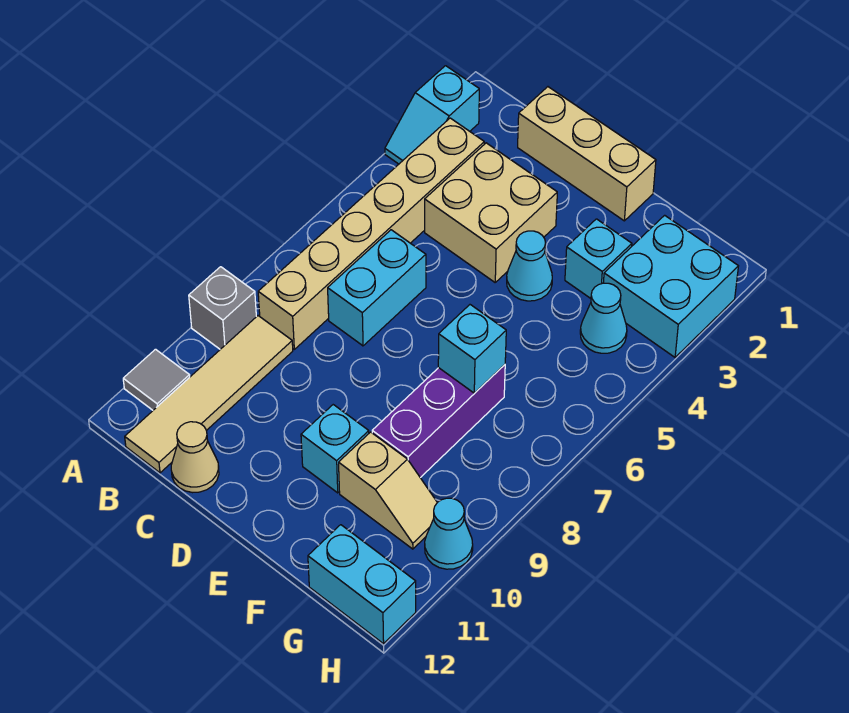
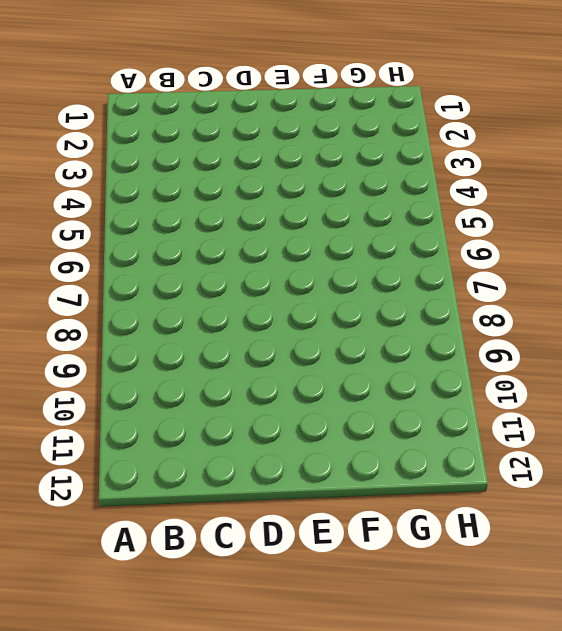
none -> cyan 1x2 slope [385,66,479,164]
none -> grey 1x1 brick [189,267,256,349]
none -> grey 1x1 tile [123,349,190,410]

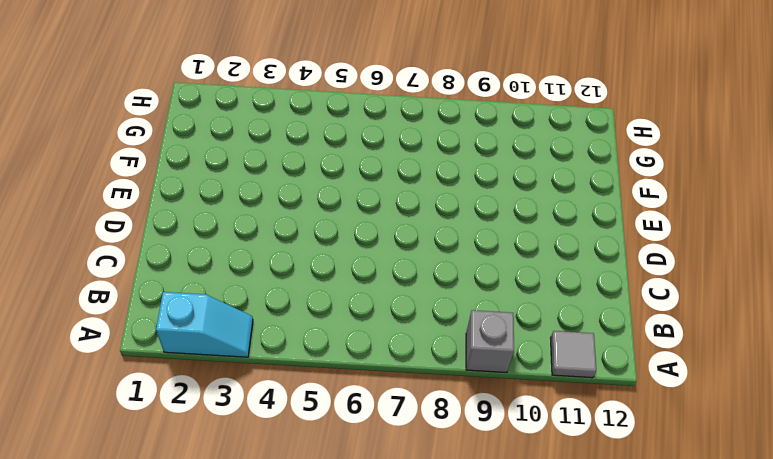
none -> tan 1x6 brick [258,118,484,349]
none -> tan 1x4 tile [125,316,293,473]
none -> tan 1x3 brick [518,87,656,221]

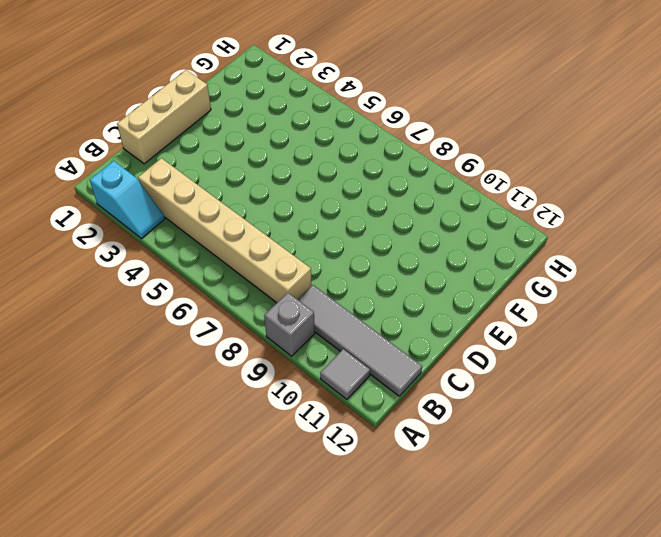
grey 1x4 tile [298,285,422,396] -> tan 1x4 tile [125,316,293,473]
none -> tan 2x2 brick [425,143,557,282]
none -> cyan 1x2 brick [328,230,426,346]
none -> tan 1x1 cone [171,422,219,493]

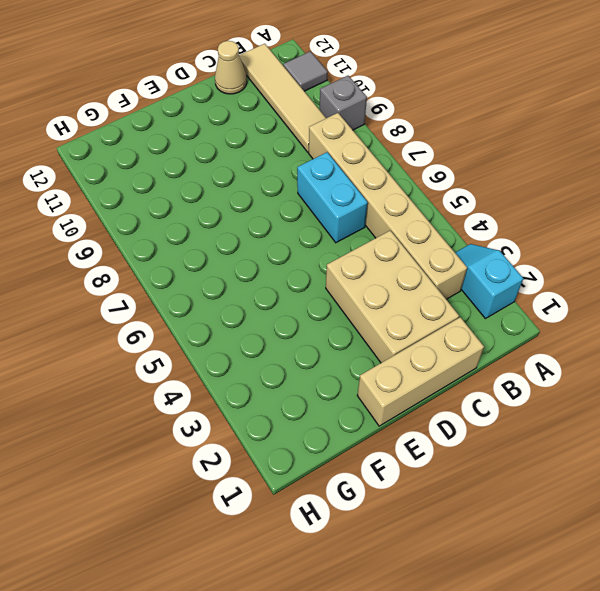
tan 2x3 brick [326,230,459,363] -> tan 2x2 brick [425,143,557,282]
none -> cyan 1x1 cone [507,231,552,301]
none -> cyan 1x1 brick [301,405,369,493]
none -> cyan 1x1 brick [565,219,632,298]

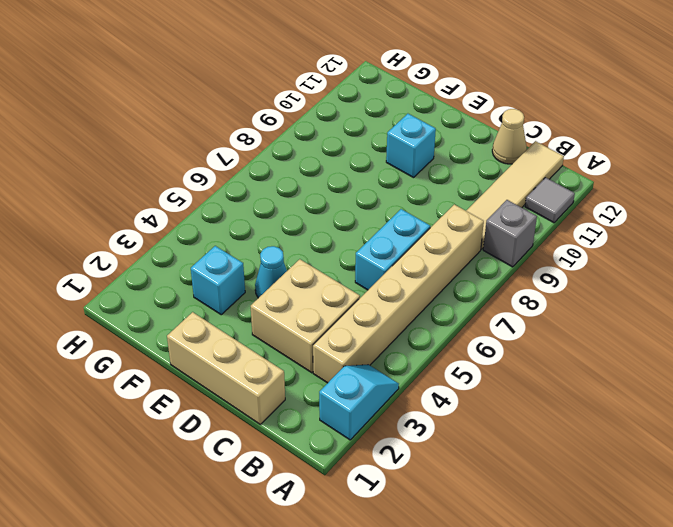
none -> purple 1x3 brick [372,365,505,478]
none -> tan 1x2 slope [339,432,437,549]
none -> cyan 2x2 brick [603,215,738,357]

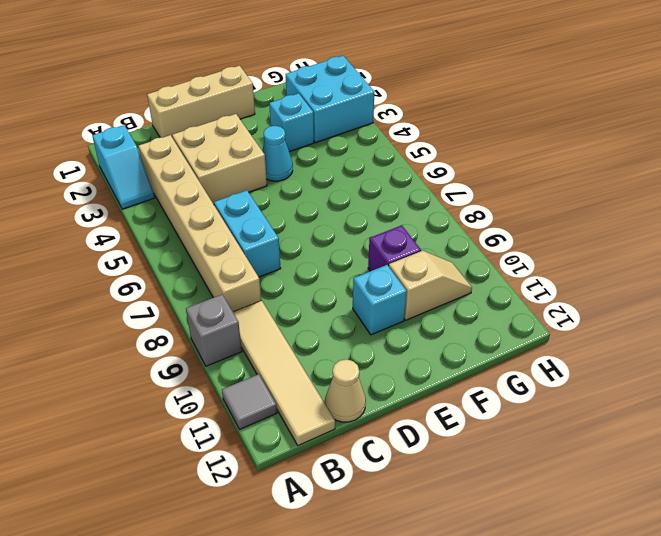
purple 1x1 brick [368,225,421,271] -> purple 1x3 brick [372,365,505,478]
none -> cyan 1x1 cone [580,283,627,353]
none -> cyan 1x2 brick [308,525,416,644]
none -> cyan 1x1 cone [425,498,473,569]

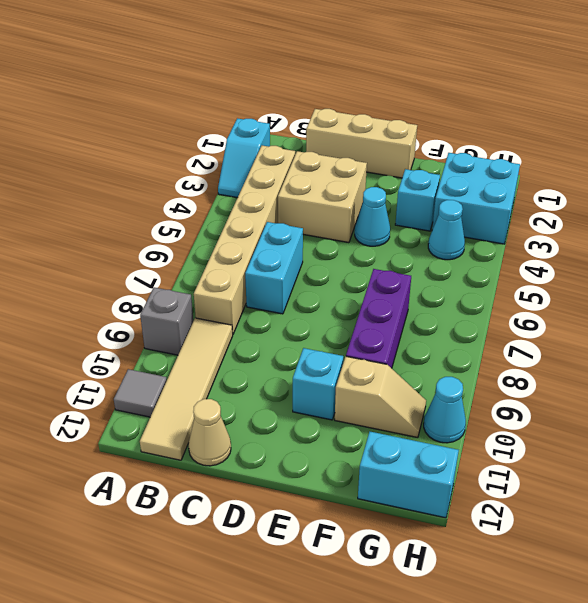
none -> cyan 1x1 brick [438,305,506,393]

